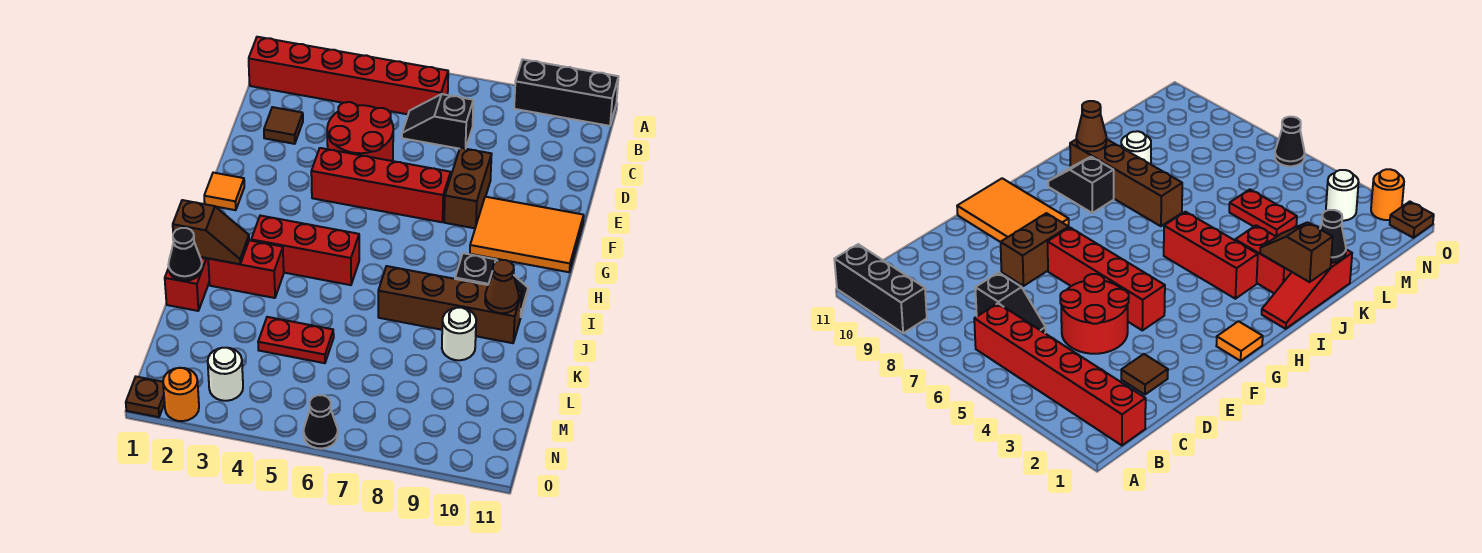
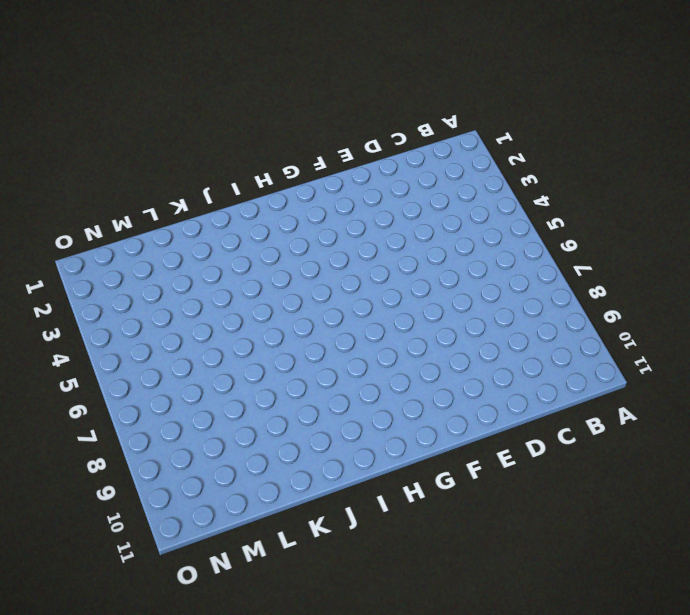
none -> black 1x3 brick [514,59,618,126]
none -> red 1x6 brick [249,37,448,114]
none -> black 1x2 slope [402,94,473,149]

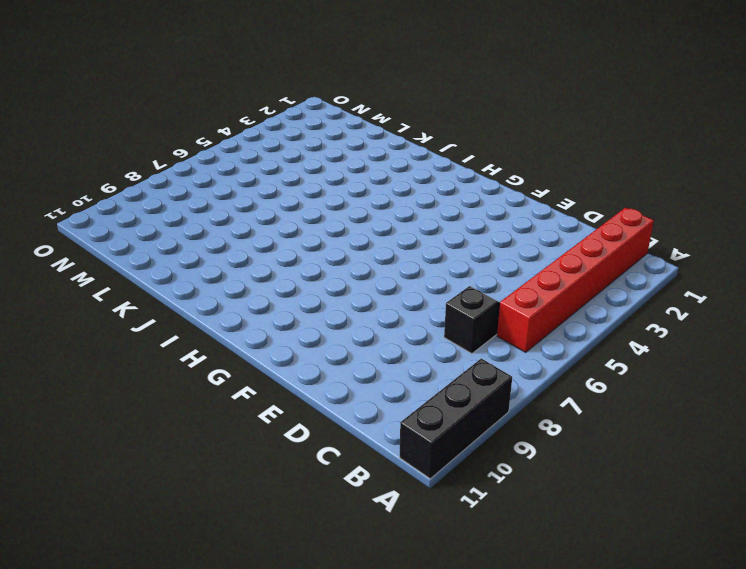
none -> brown 1x1 tile [264,107,303,144]
none -> red 2x2 round brick [327,102,393,161]
none -> brown 1x2 brick [444,148,492,228]

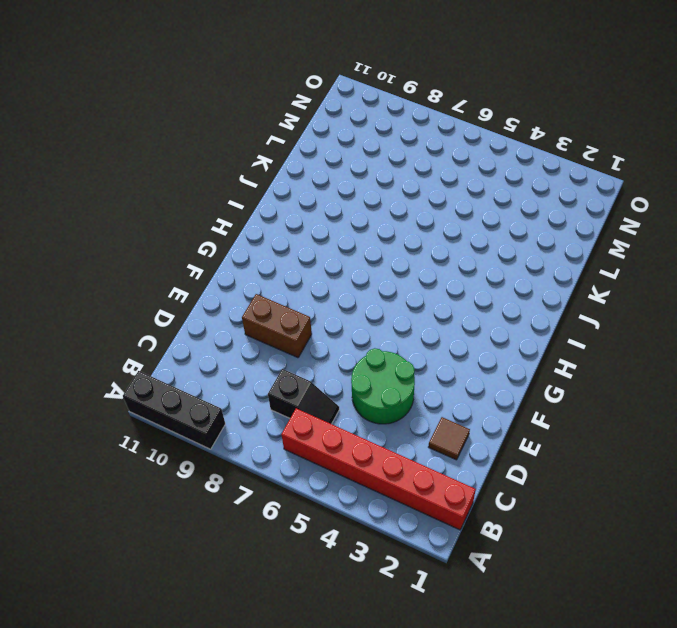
green 2x2 round brick [351,348,415,424] -> red 2x2 round brick [327,102,393,161]
brown 1x2 brick [242,294,312,358] -> brown 1x2 brick turned to [444,148,492,228]
none -> red 1x4 brick [311,148,451,222]
none -> orange 2x3 tile [470,197,584,272]
none -> orange 1x1 tile [204,173,244,210]

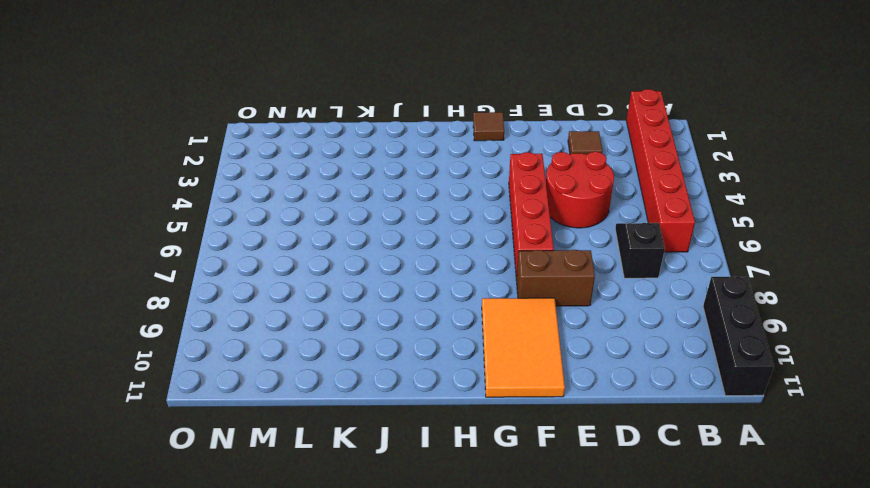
brown 1x1 tile [473,112,504,141] -> orange 1x1 tile [204,173,244,210]
none -> red 1x3 slope [165,257,209,311]
none -> red 1x3 brick [251,216,359,285]
none -> black 1x2 slope [455,253,528,315]

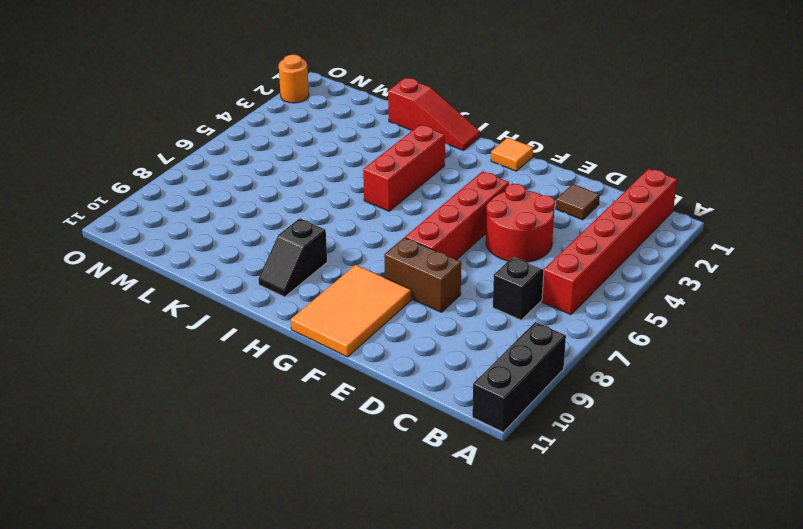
none -> red 1x2 brick [208,240,284,298]
none -> brown 1x4 brick [378,266,522,343]
none -> white 1x1 round brick [442,308,476,360]

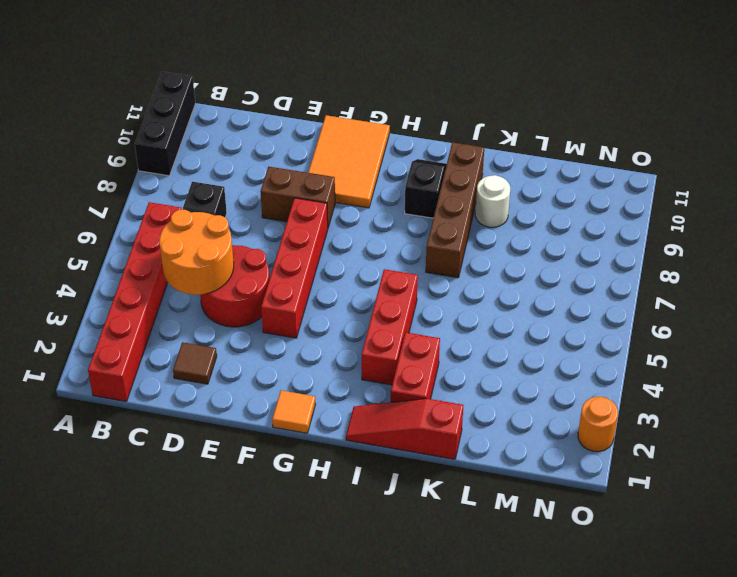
orange 2x2 round brick [159,210,234,295] -> none
none -> red 1x2 plate [258,317,334,363]
none -> white 1x1 round brick [208,348,243,401]
none -> brown 1x1 plate [126,377,165,417]

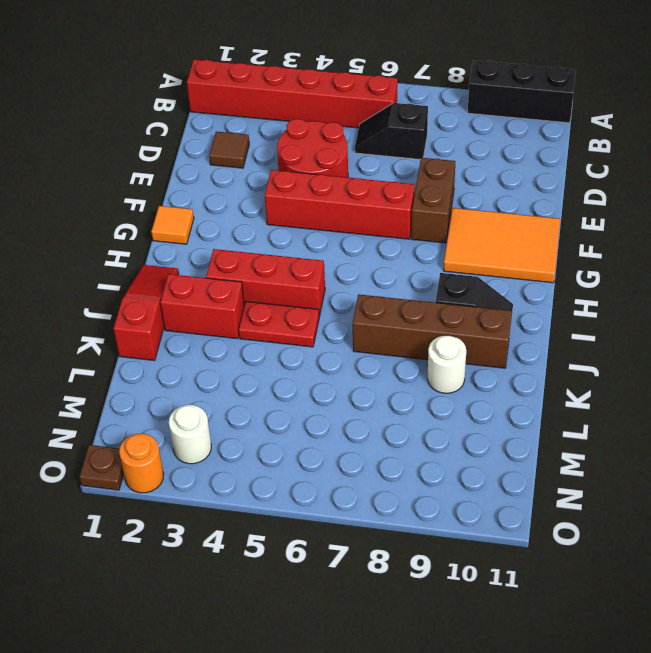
red 1x2 plate [239,302,319,347] -> red 1x2 plate moved to [258,317,334,363]
none -> black 1x1 cone [304,395,338,449]
none -> brown 1x2 slope [173,200,249,264]
none -> brown 1x1 cone [485,260,519,313]

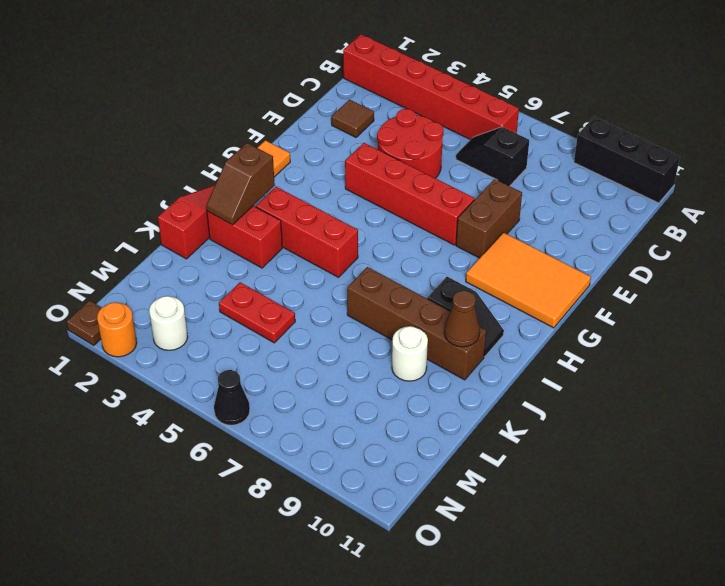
brown 1x2 slope [206,143,275,225] -> brown 1x2 slope turned to [173,200,249,264]
none -> black 1x1 cone [168,228,202,281]

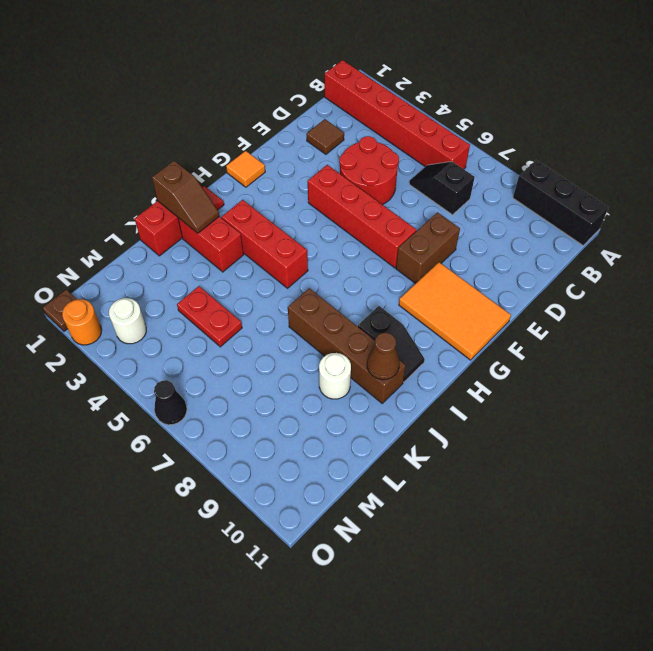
none -> black 1x1 cone [168,228,202,281]

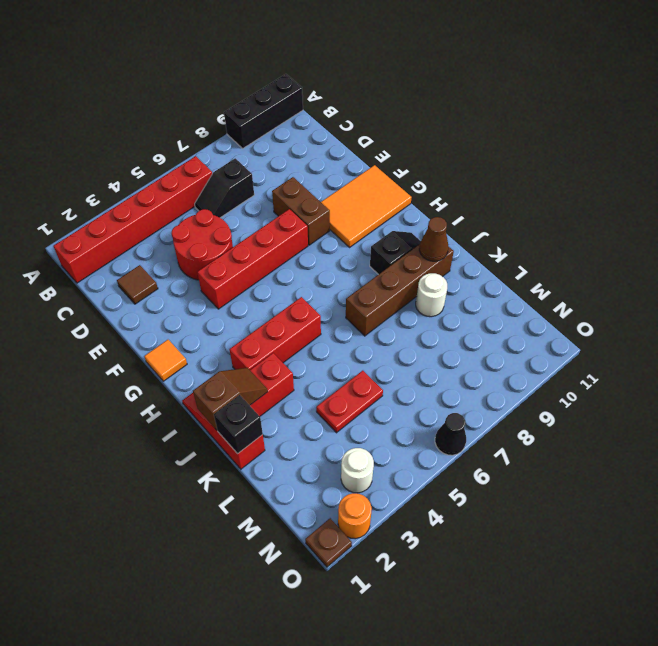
black 1x1 brick [214,395,263,454] -> black 1x1 cone [168,228,202,281]

